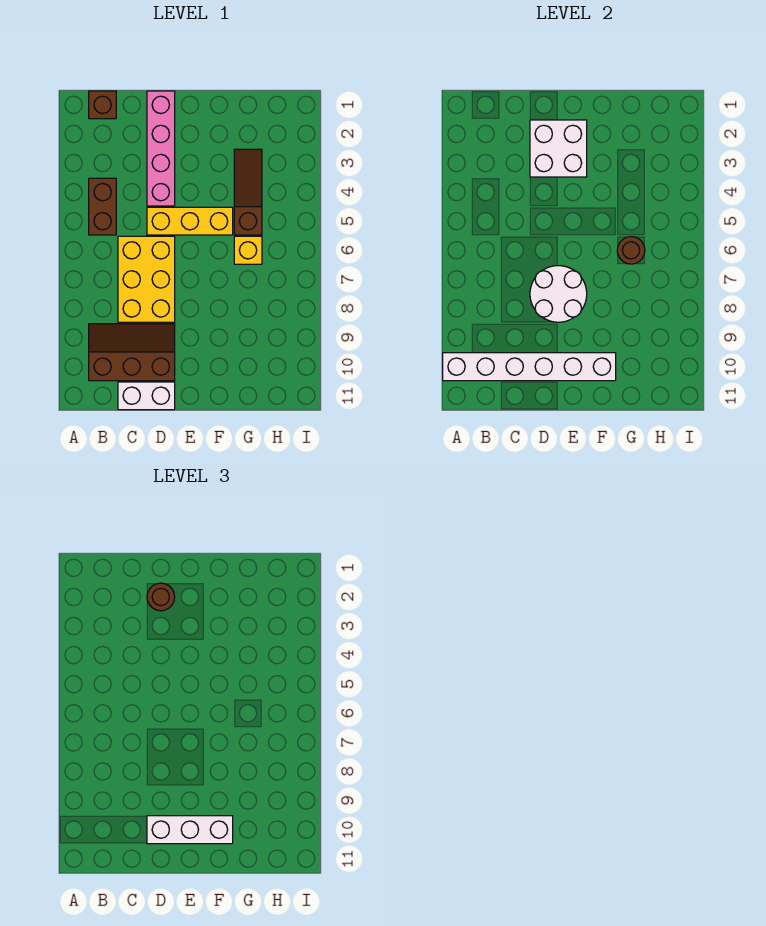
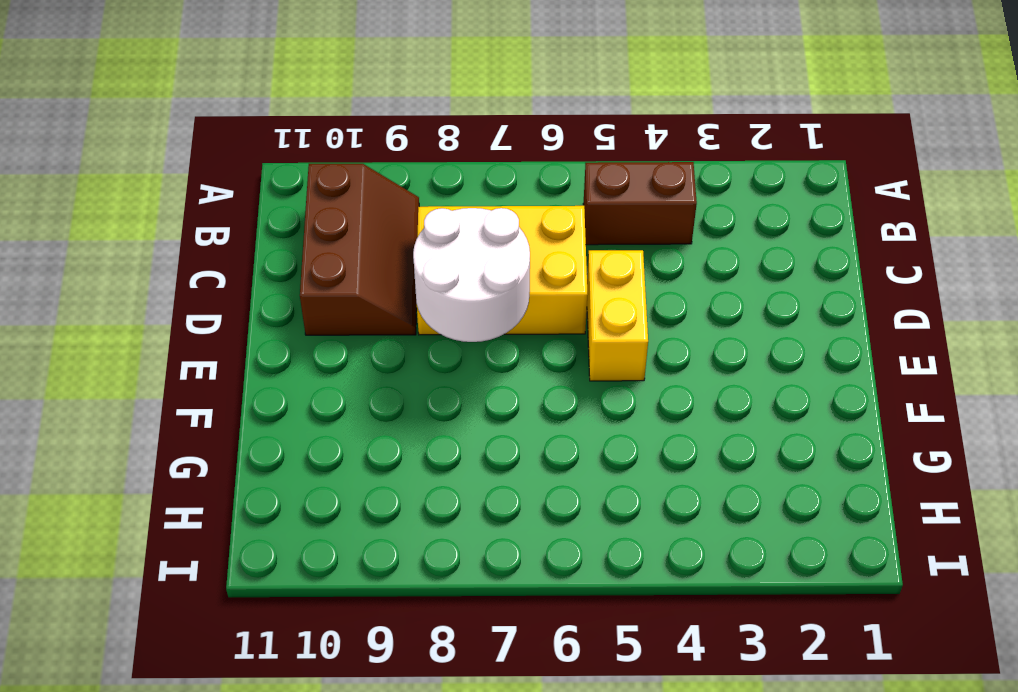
yellow 1x2 brick [587,250,648,381] -> yellow 1x3 brick [147,207,233,235]
none -> brown 1x1 brick [89,91,116,119]
none -> white 1x2 brick [118,382,175,410]
none -> pink 1x4 brick [147,91,175,206]

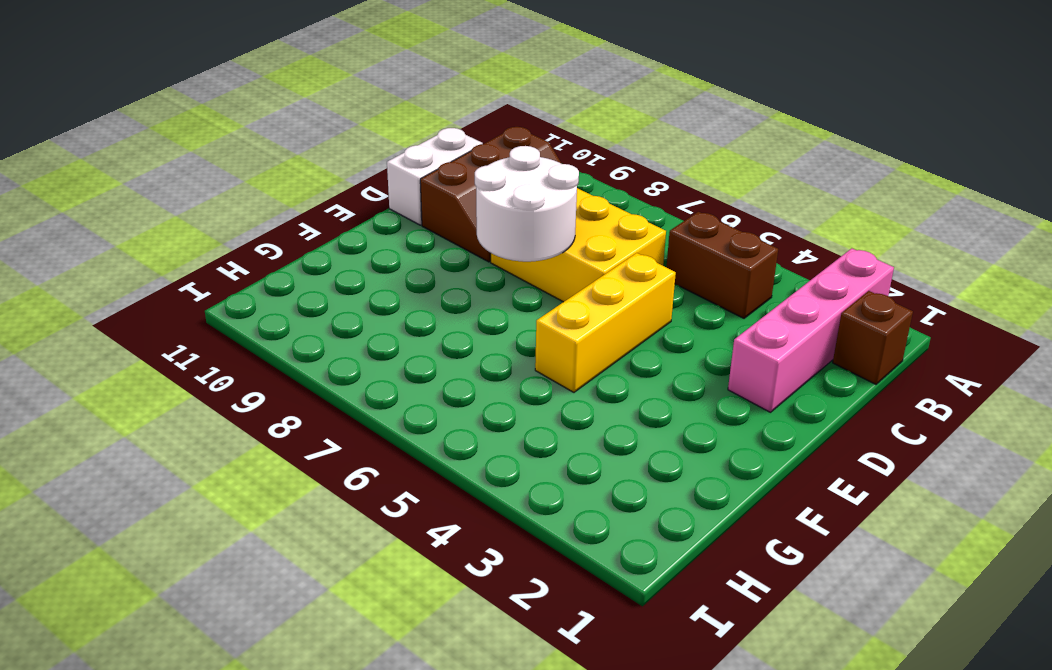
pink 1x4 brick [728,248,894,412] -> pink 1x4 brick turned to [147,91,175,206]
none -> brown 1x3 slope [234,149,262,235]
none -> yellow 1x1 brick [234,236,262,264]
none -> white 1x6 brick [443,353,616,381]

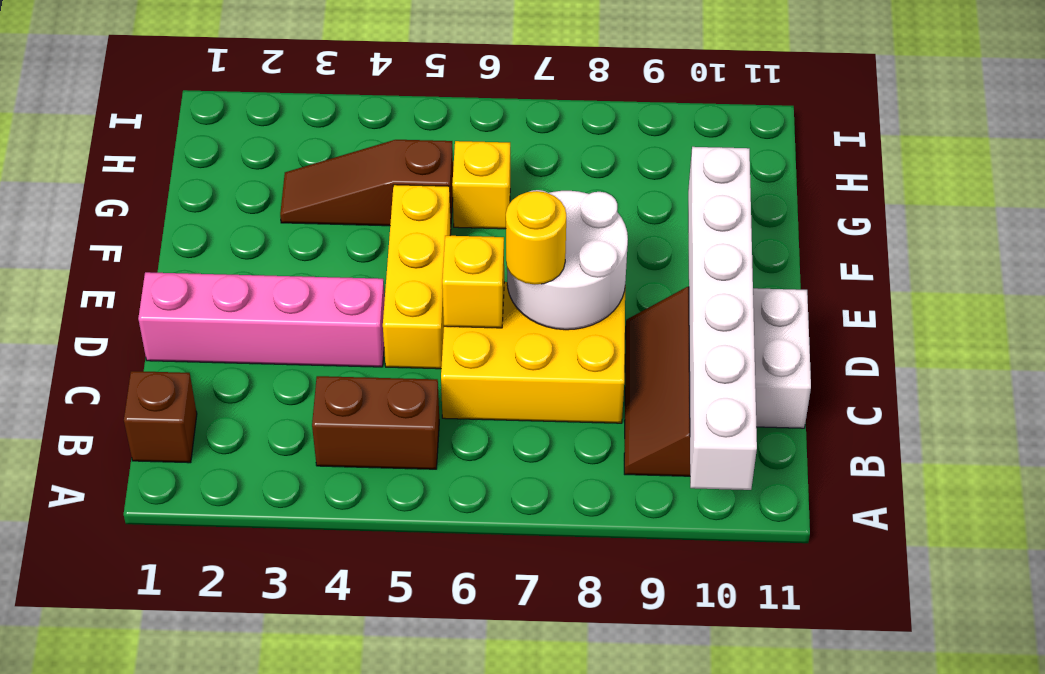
yellow 1x1 brick [442,236,504,328] -> none
yellow 1x1 round brick [506,191,566,285] -> none
none -> white 2x2 brick [530,120,587,177]
none -> brown 1x1 round brick [617,237,645,264]
none -> brown 1x1 round brick [147,583,175,611]

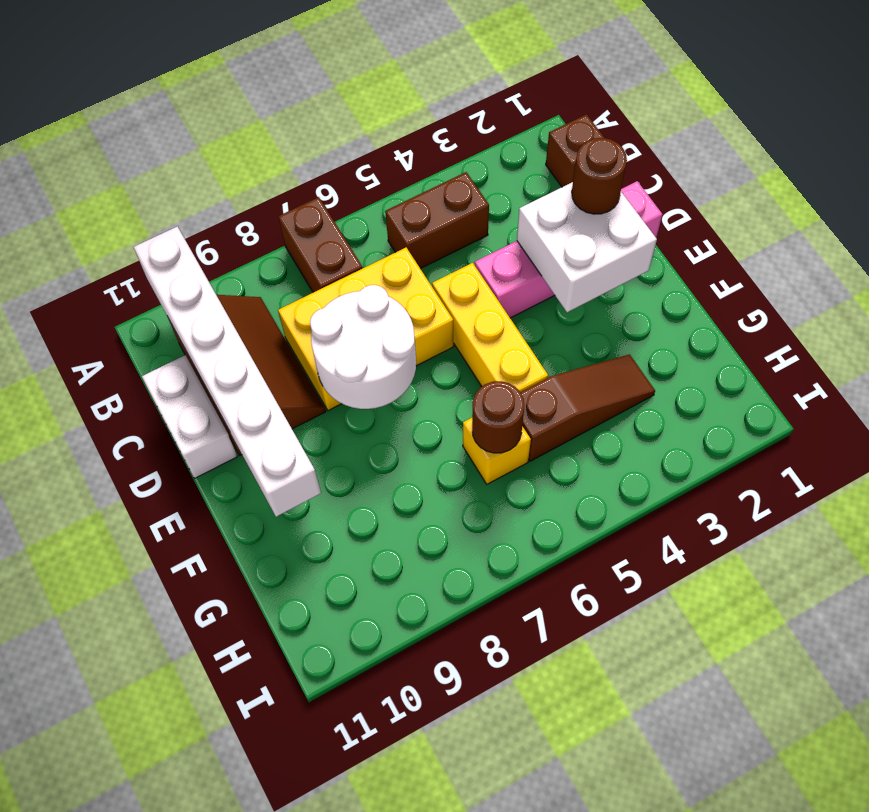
brown 1x2 brick [278,197,363,292] -> none
none -> white 1x3 brick [147,816,233,844]

